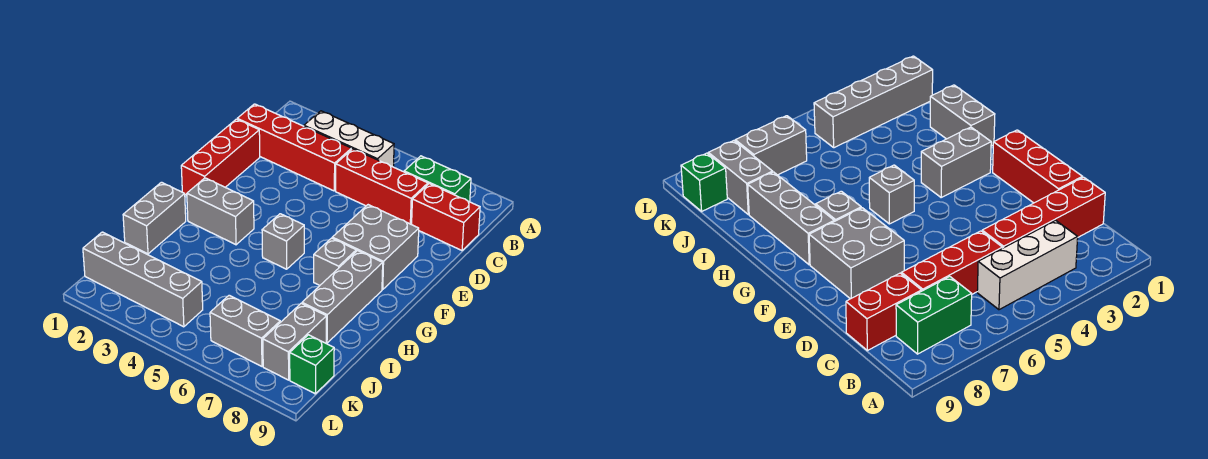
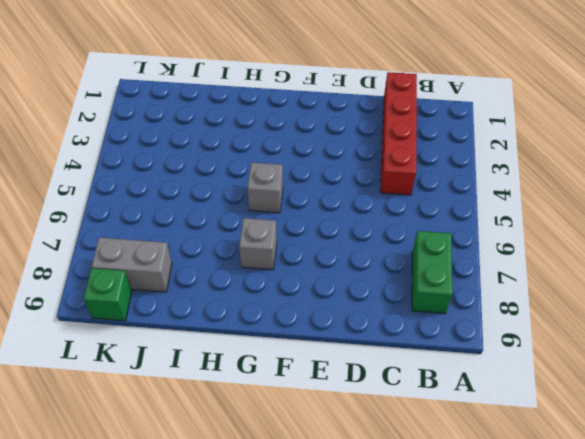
none -> white 1x3 brick [304,111,394,167]
none -> red 1x3 brick [336,149,428,225]
none -> red 1x2 brick [412,184,480,250]

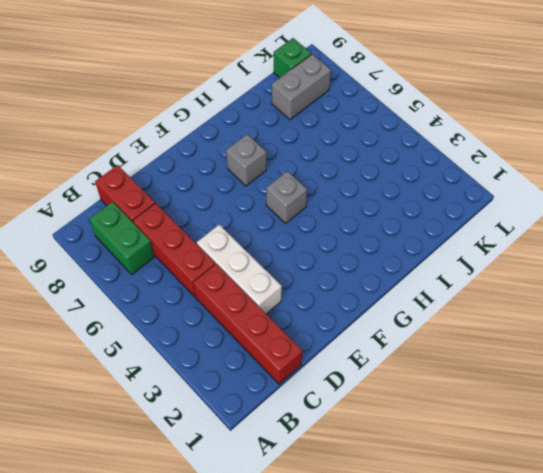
white 1x3 brick [197,225,282,314] -> white 1x3 brick moved to [304,111,394,167]
none -> red 1x3 brick [181,119,260,195]
none -> grey 2x2 brick [332,205,419,289]
none -> grey 1x2 brick [187,178,254,245]

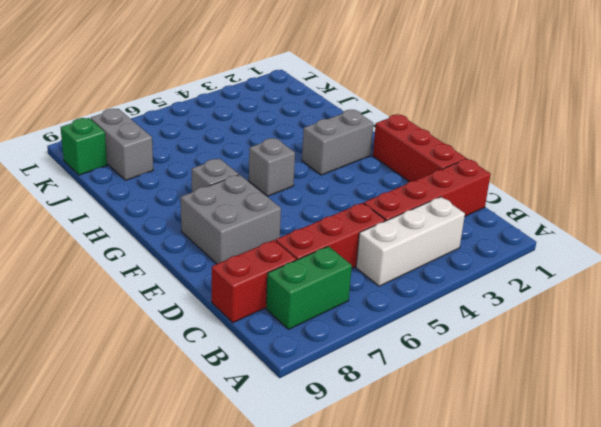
none -> grey 1x3 brick [302,251,383,343]
none -> grey 1x2 brick [123,182,186,254]
none -> grey 1x4 brick [83,232,203,327]

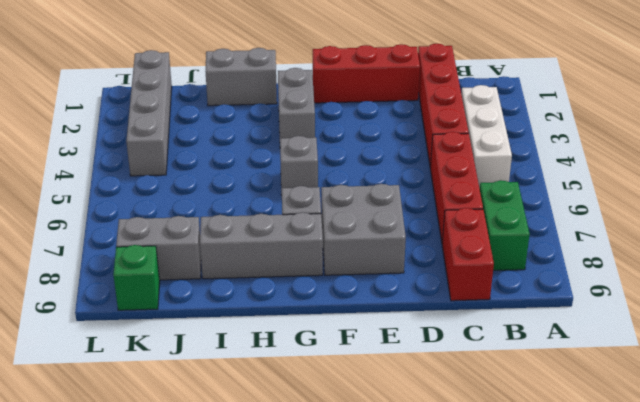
none -> grey 1x2 brick [210,295,280,366]

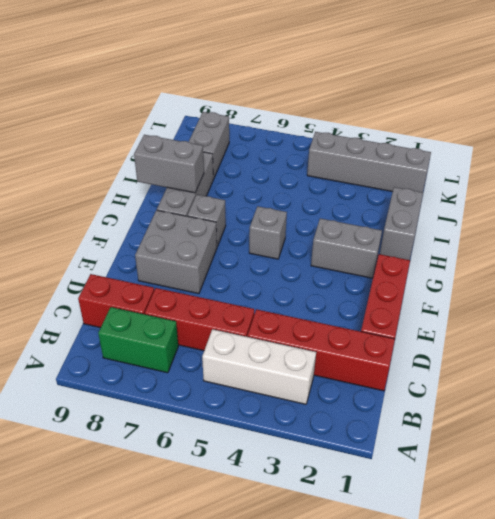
grey 1x2 brick [134,135,204,193] -> grey 1x2 brick moved to [210,295,280,366]
none -> green 1x1 brick [290,335,334,394]

